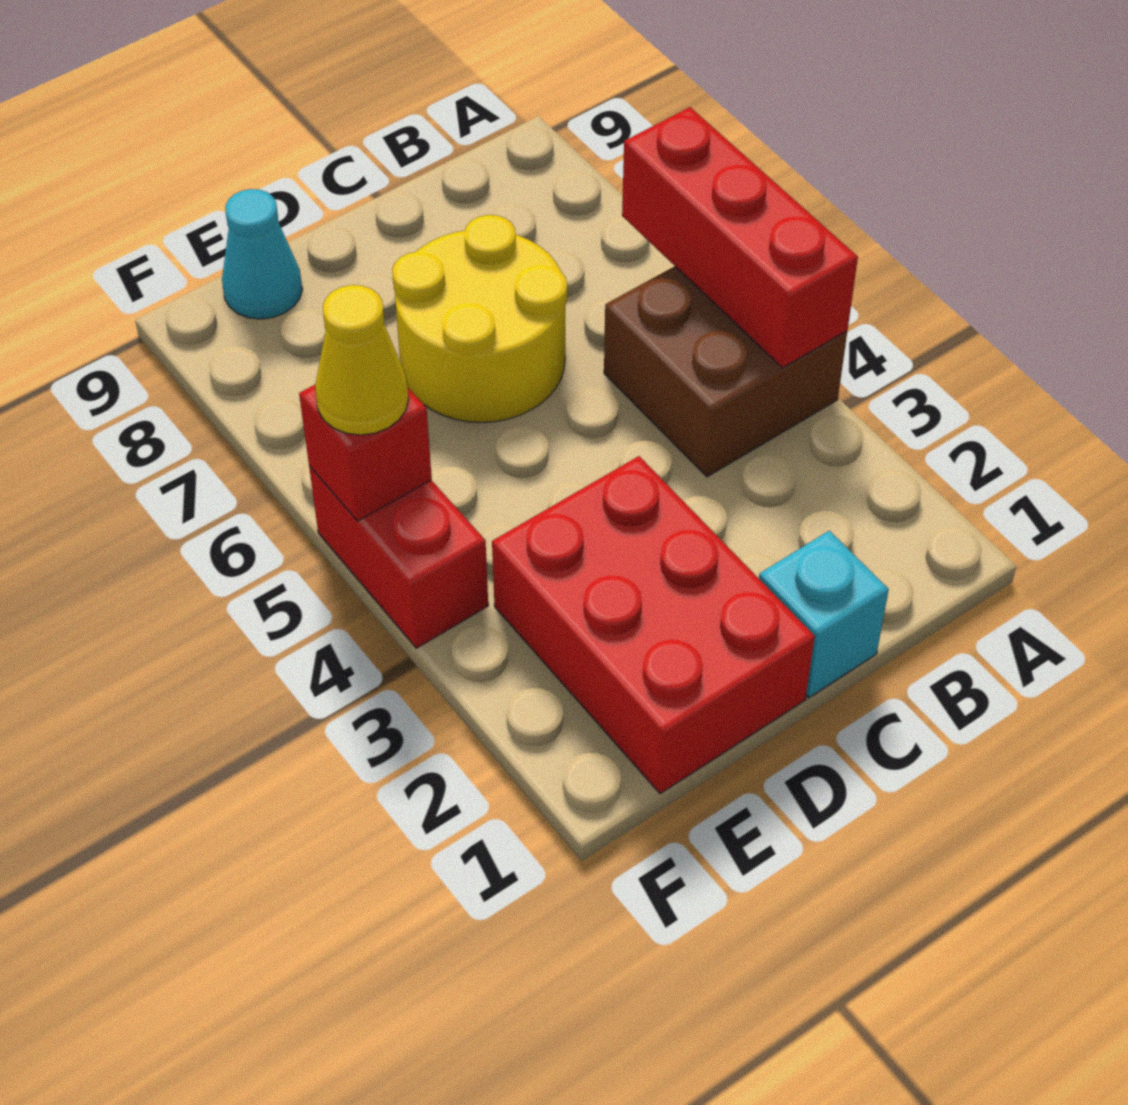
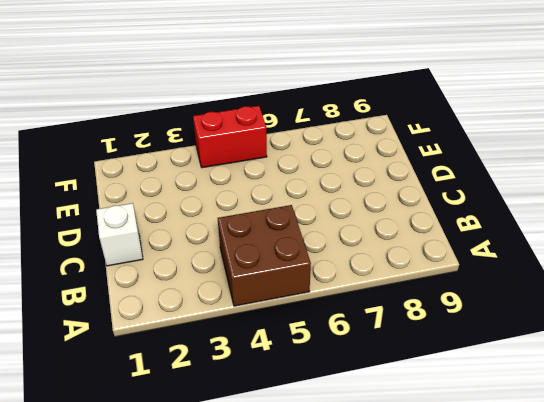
white 1x1 brick [96,203,143,266] -> cyan 1x1 brick [759,531,889,698]
none -> yellow 2x2 round brick [392,215,567,422]
none -> red 2x3 brick [492,456,815,794]

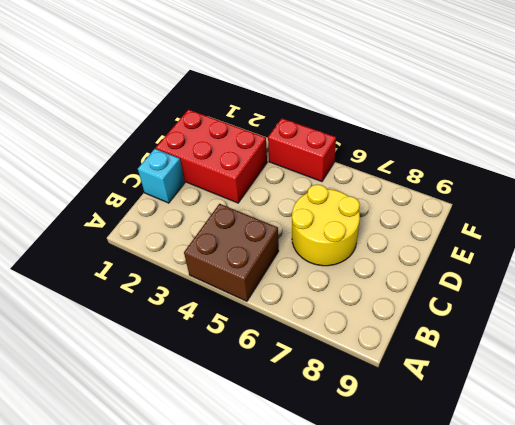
none -> cyan 1x1 cone [222,189,302,319]
none -> red 1x3 brick [622,107,858,368]

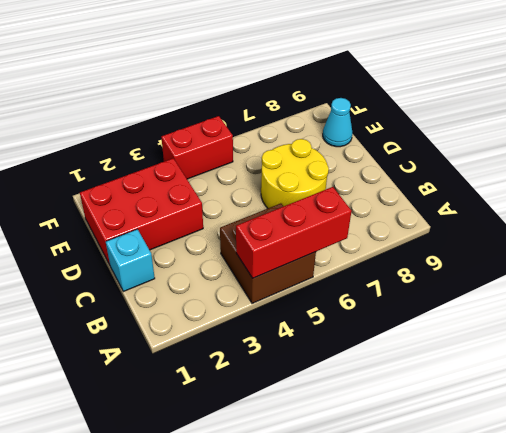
none -> red 1x1 brick [299,385,432,521]
none -> yellow 1x1 cone [315,285,409,435]

